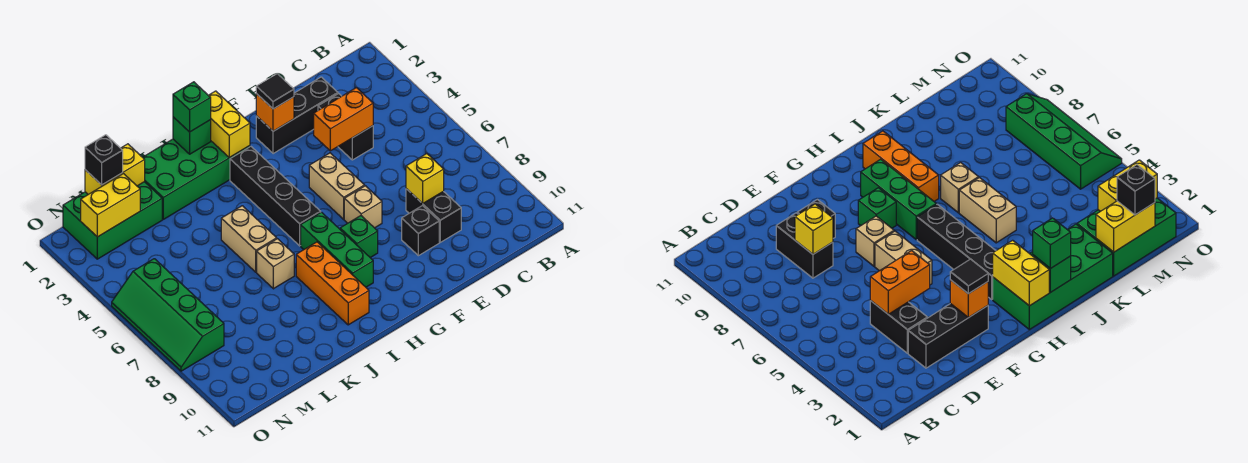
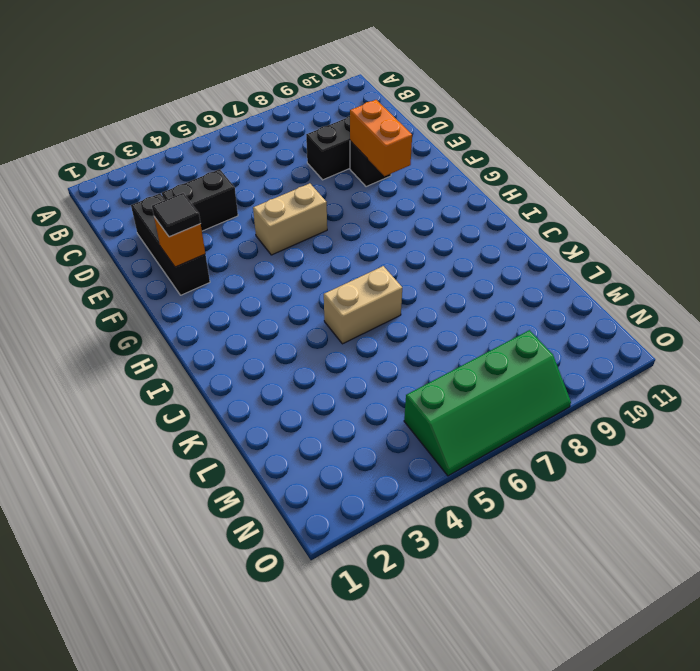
orange 1x2 brick [350,100,412,176] -> orange 1x2 brick moved to [314,88,373,151]
none -> tan 1x1 brick [344,186,382,228]
none -> green 1x1 brick [340,216,378,258]
none -> green 2x4 brick [143,139,250,219]

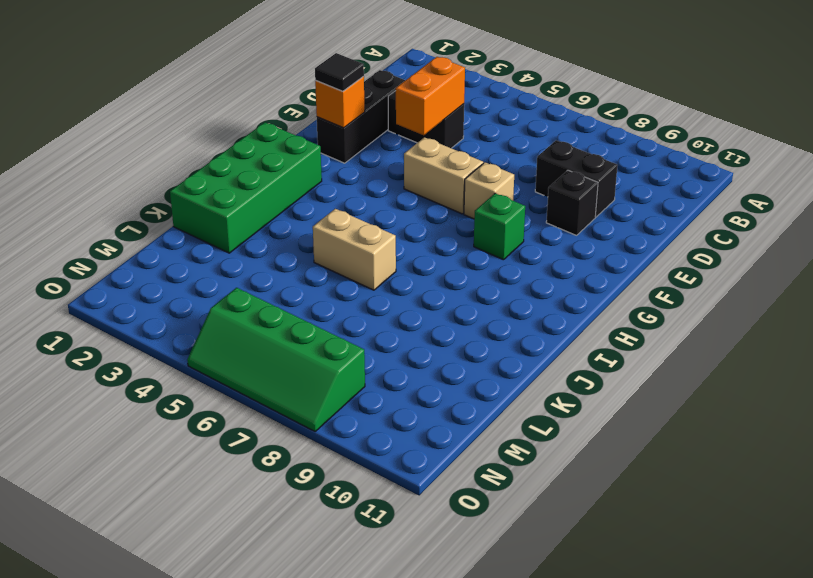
none -> black 1x4 brick [230,147,321,246]
none -> green 1x3 brick [301,212,373,287]
none -> orange 1x3 brick [296,242,369,325]

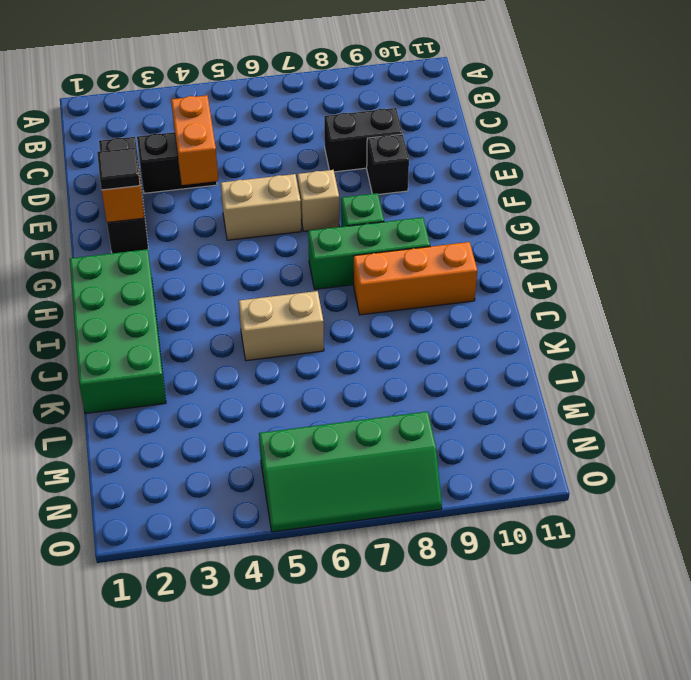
none -> black 1x4 brick [230,147,321,246]
none -> tan 1x1 brick [257,239,294,289]
none -> green 2x3 brick [63,182,162,259]

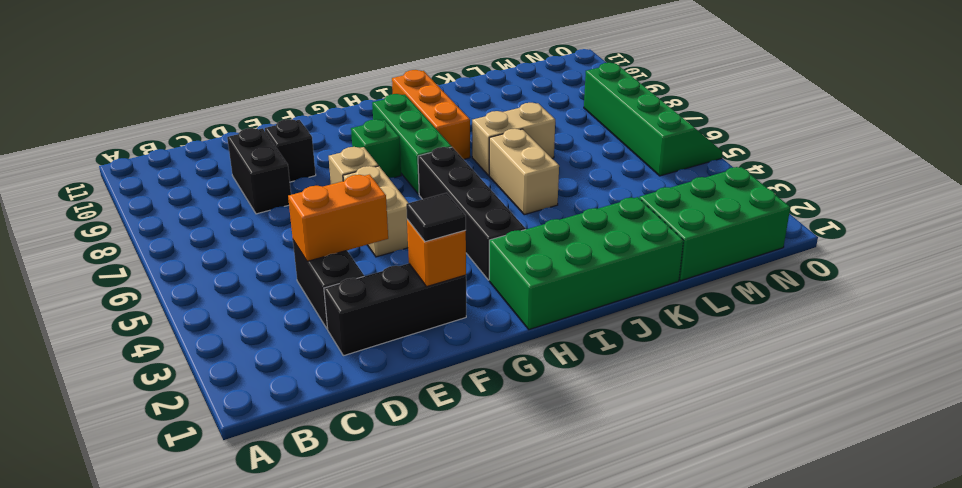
tan 1x2 brick [472,103,555,176] -> tan 1x1 brick [257,239,294,289]
none -> yellow 1x1 brick [406,154,444,204]
none -> yellow 1x2 brick [208,91,250,158]
none -> green 1x1 brick [173,117,211,154]

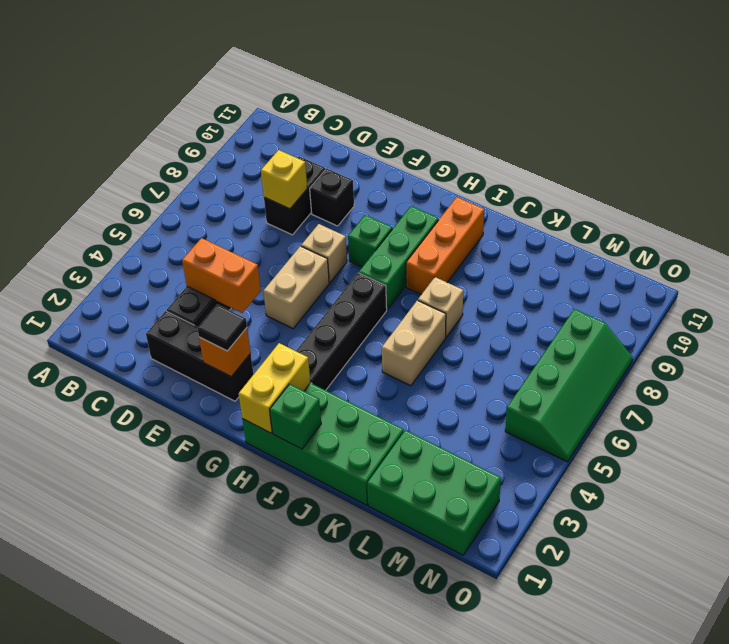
none -> yellow 1x2 brick [85,144,145,194]
none -> yellow 1x2 brick [81,174,140,237]
none -> green 1x1 brick [173,82,211,132]

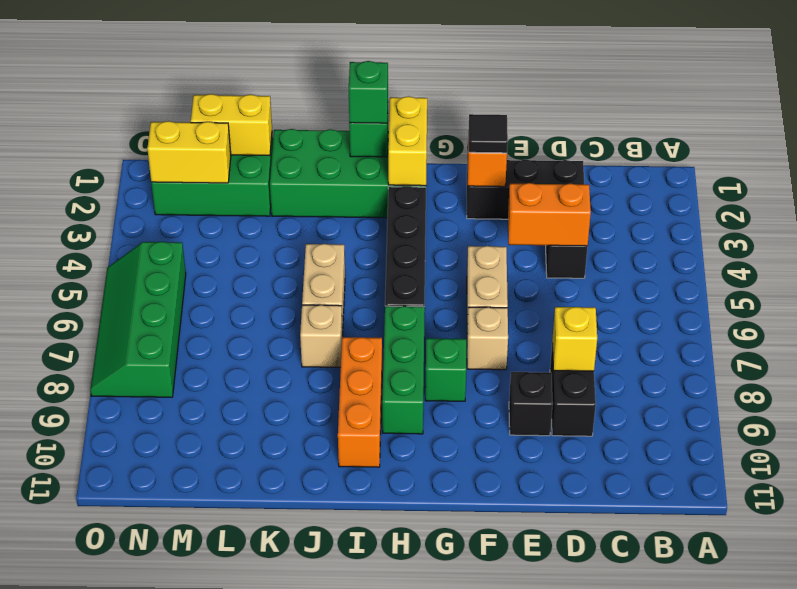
none -> black 1x1 brick [85,135,123,185]

